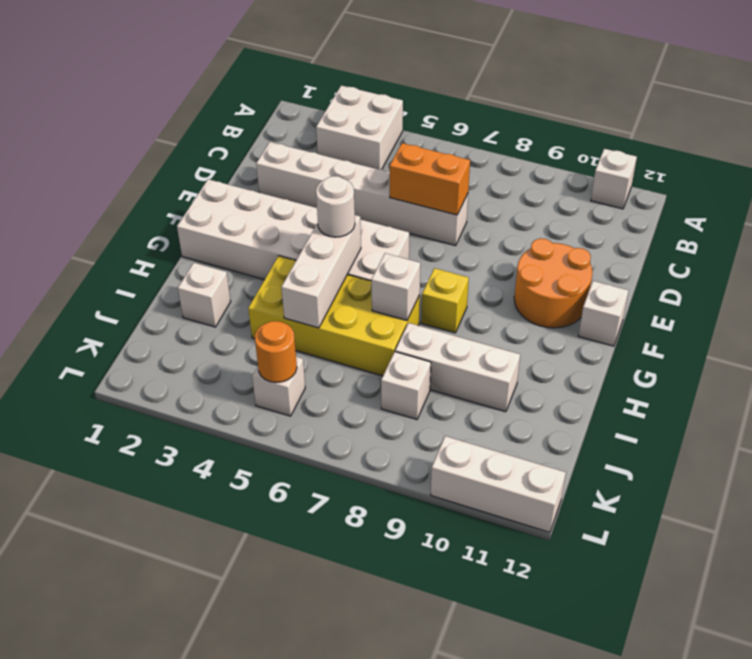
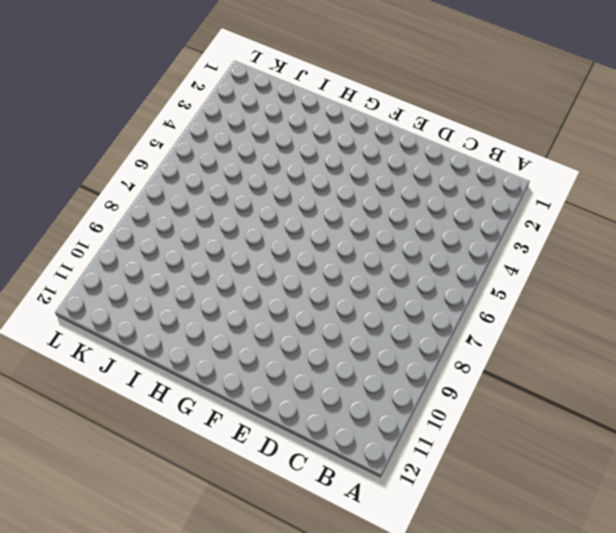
none -> white 2x2 brick [316,86,403,169]
none -> white 1x1 brick [591,149,637,209]
none -> white 1x6 brick [256,142,468,246]

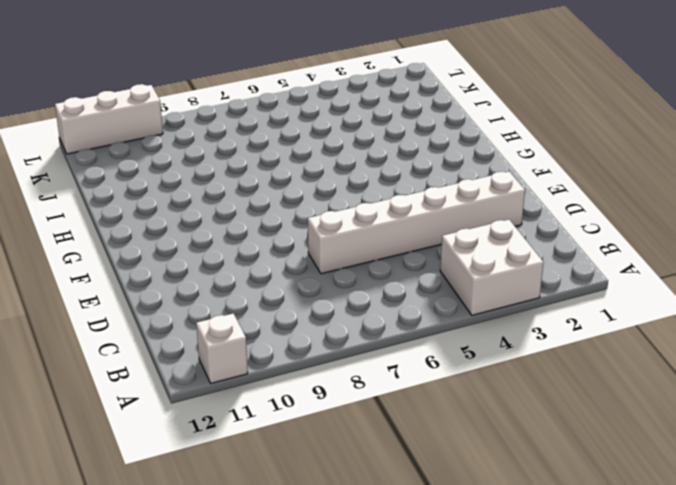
none -> orange 2x2 round brick [514,238,592,328]
none -> white 2x6 brick [177,179,409,281]
none -> white 1x1 brick [579,281,629,346]

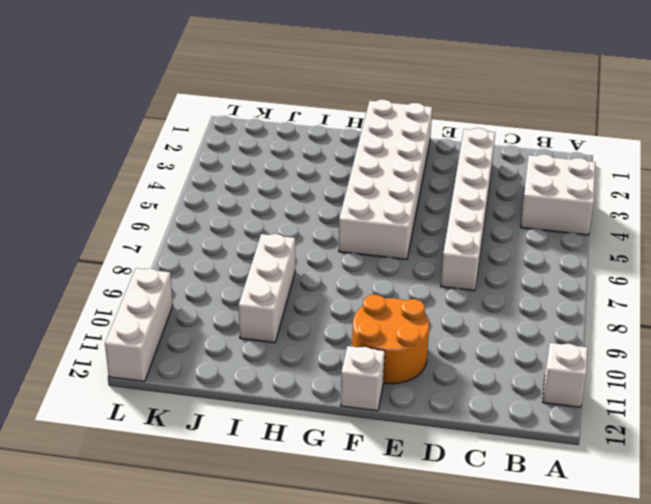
none -> yellow 1x1 brick [421,268,469,333]
none -> yellow 2x4 brick [248,256,420,376]
none -> white 1x1 brick [178,263,231,327]

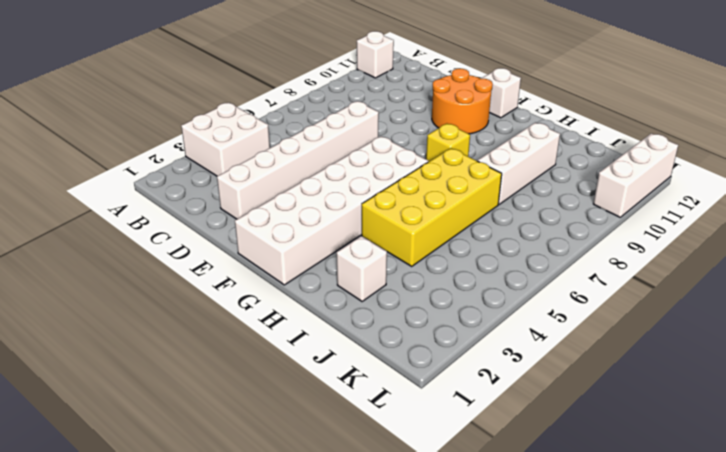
none -> white 1x1 brick [381,352,431,419]
none -> white 1x1 brick [252,357,305,416]
none -> orange 1x2 brick [390,143,470,215]

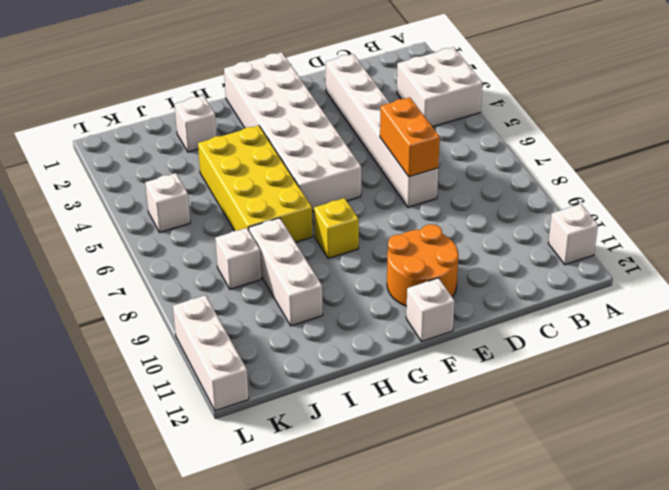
none -> white 1x3 brick [281,215,361,328]
none -> white 1x1 brick [371,253,420,320]
none -> orange 1x1 round brick [255,321,297,382]

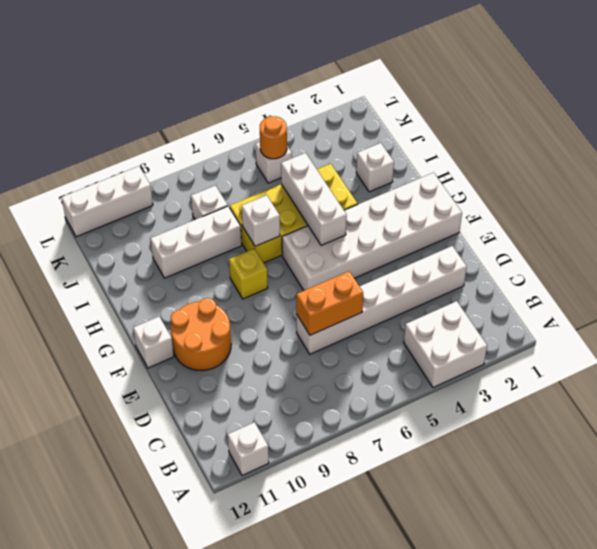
none -> white 1x1 round brick [316,176,355,237]

